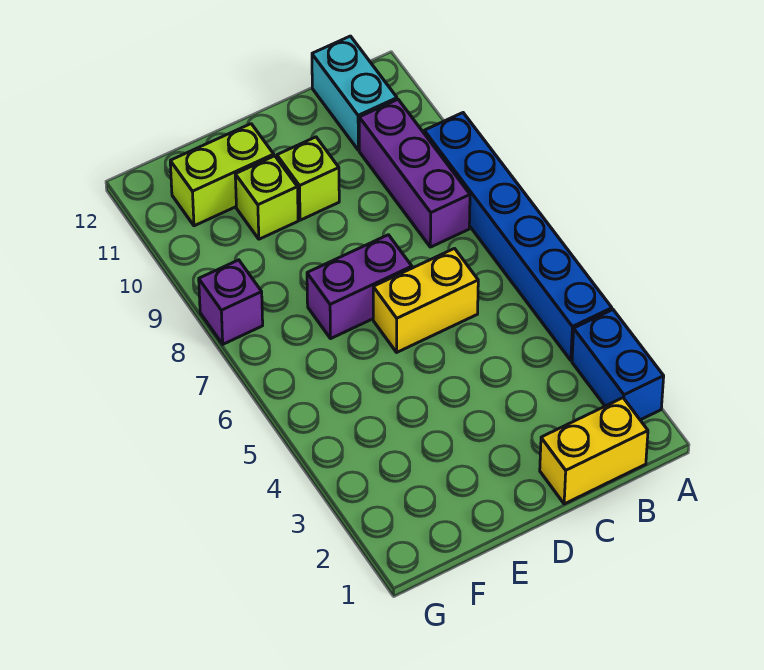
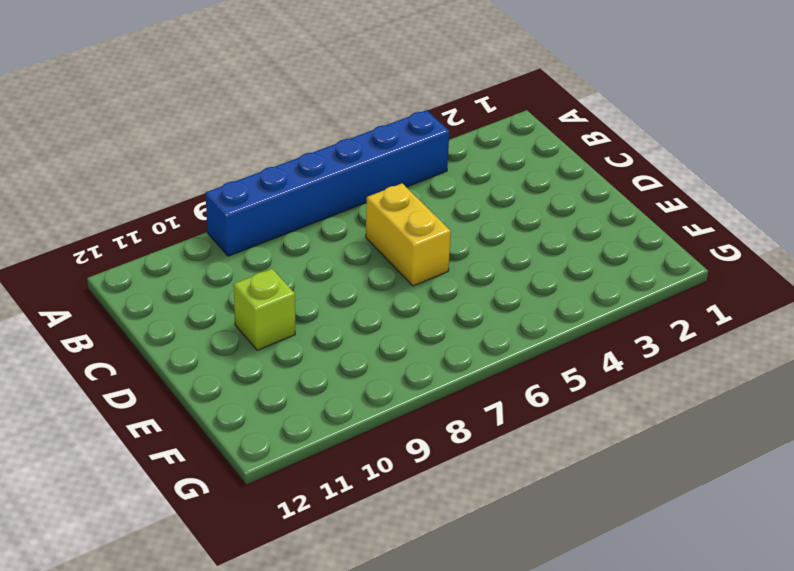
none -> blue 1x2 brick [572,310,664,420]
none -> yellow 1x2 brick [540,398,648,504]

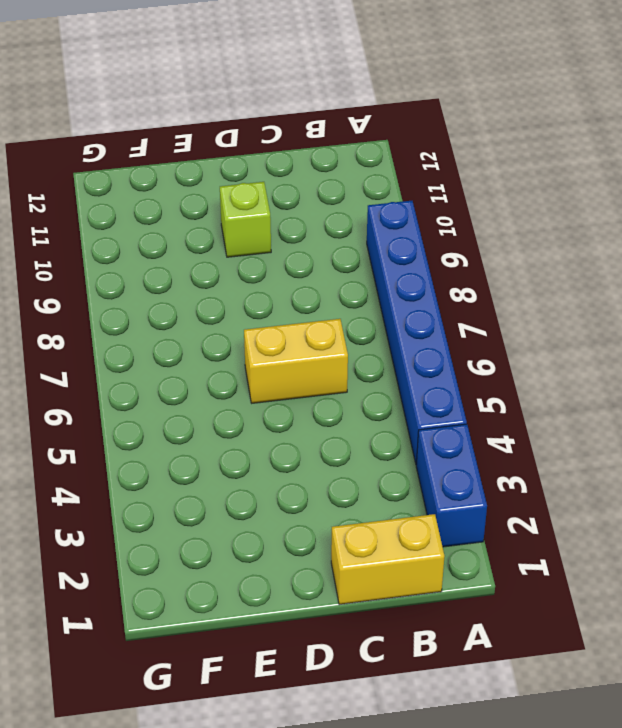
none -> purple 1x3 brick [359,100,470,247]
none -> cyan 1x2 brick [312,36,397,150]

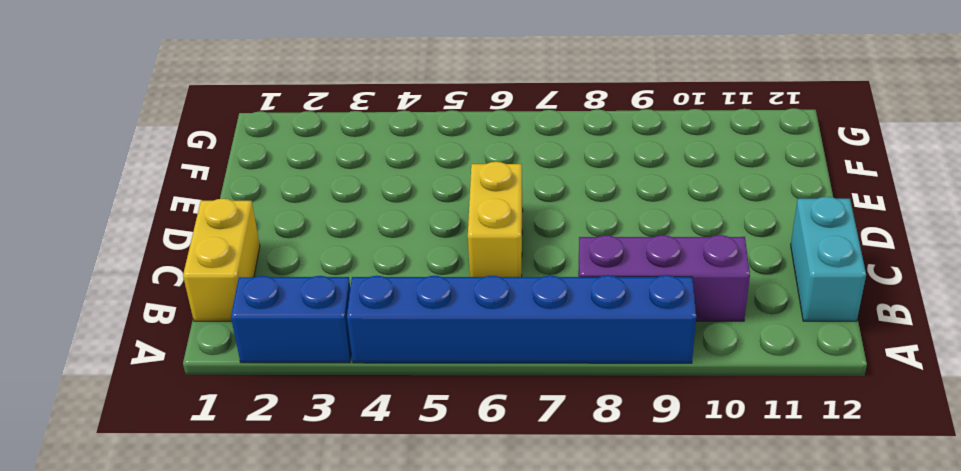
cyan 1x2 brick [791,197,866,321] -> cyan 1x2 brick turned to [312,36,397,150]
none -> purple 1x2 brick [307,235,412,338]
none -> lime 1x1 brick [277,137,339,220]

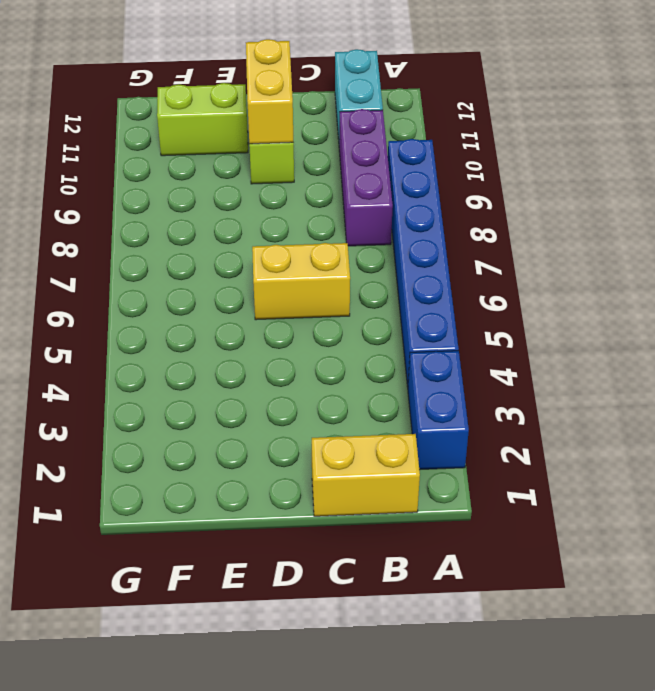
yellow 1x2 brick [246,39,293,144] -> none
none -> purple 1x2 brick [307,235,412,338]
none -> lime 1x1 brick [235,156,298,239]

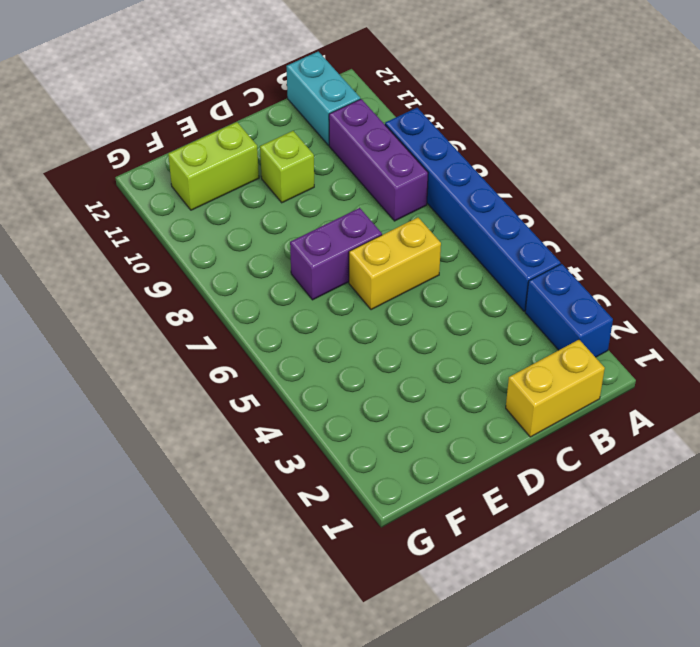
none -> lime 1x1 brick [235,156,298,239]
none -> purple 1x1 brick [199,260,263,344]

